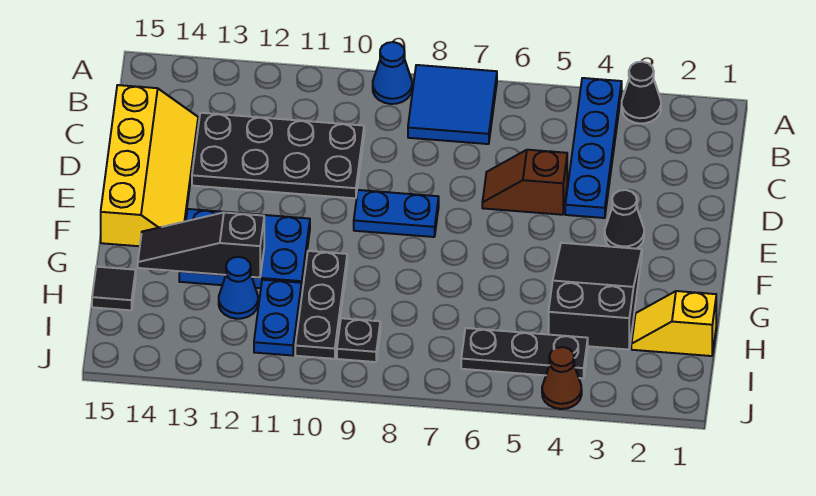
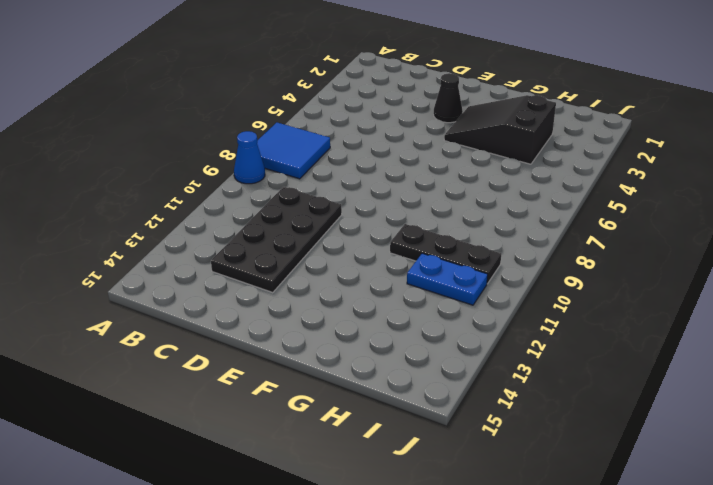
none -> black 1x1 cone [622,62,661,124]
none -> blue 1x4 plate [565,78,622,218]
none -> yellow 2x4 slope [101,85,198,246]

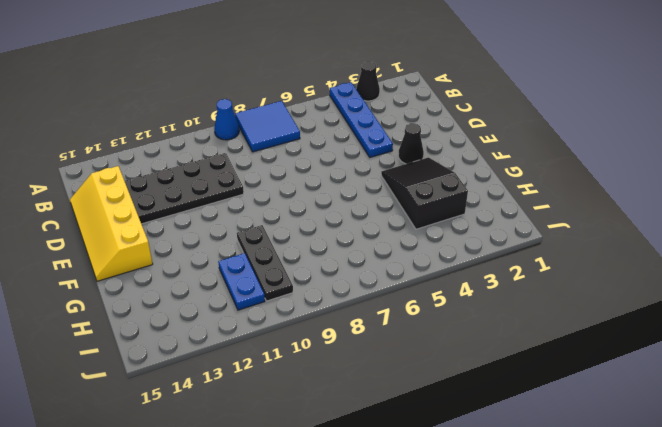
yellow 2x4 slope [70,166,153,281] -> yellow 2x4 slope turned to [101,85,198,246]
none -> brown 1x2 slope [482,150,567,215]
none -> blue 1x2 plate [354,190,439,237]
none -> blue 2x3 plate [179,209,310,288]

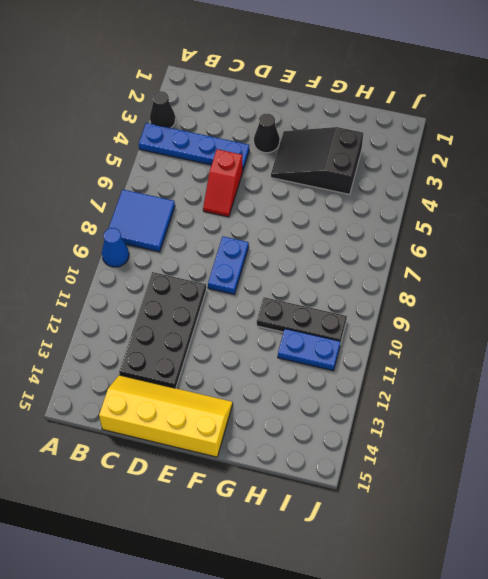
red 1x2 slope [203,149,243,217] -> brown 1x2 slope [482,150,567,215]
none -> blue 2x3 plate [179,209,310,288]
none -> yellow 1x2 slope [631,291,716,356]
none -> blue 1x1 cone [219,257,258,319]

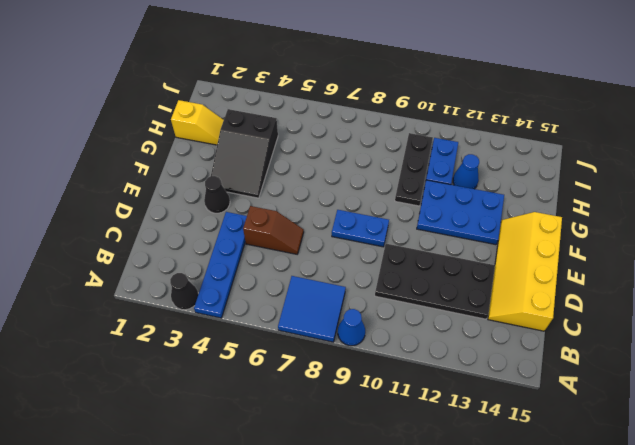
none -> black 1x1 tile [92,267,136,310]
none -> black 1x3 plate [461,328,588,378]
none -> black 1x1 plate [337,318,380,362]

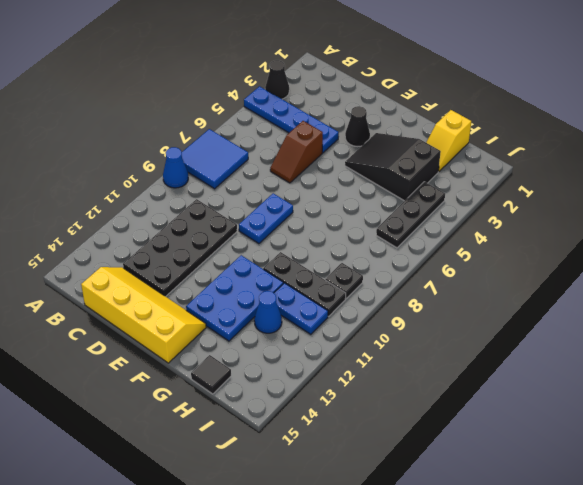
none -> brown 1x1 cone [542,347,582,409]
none -> black 1x3 slope [138,213,264,278]

